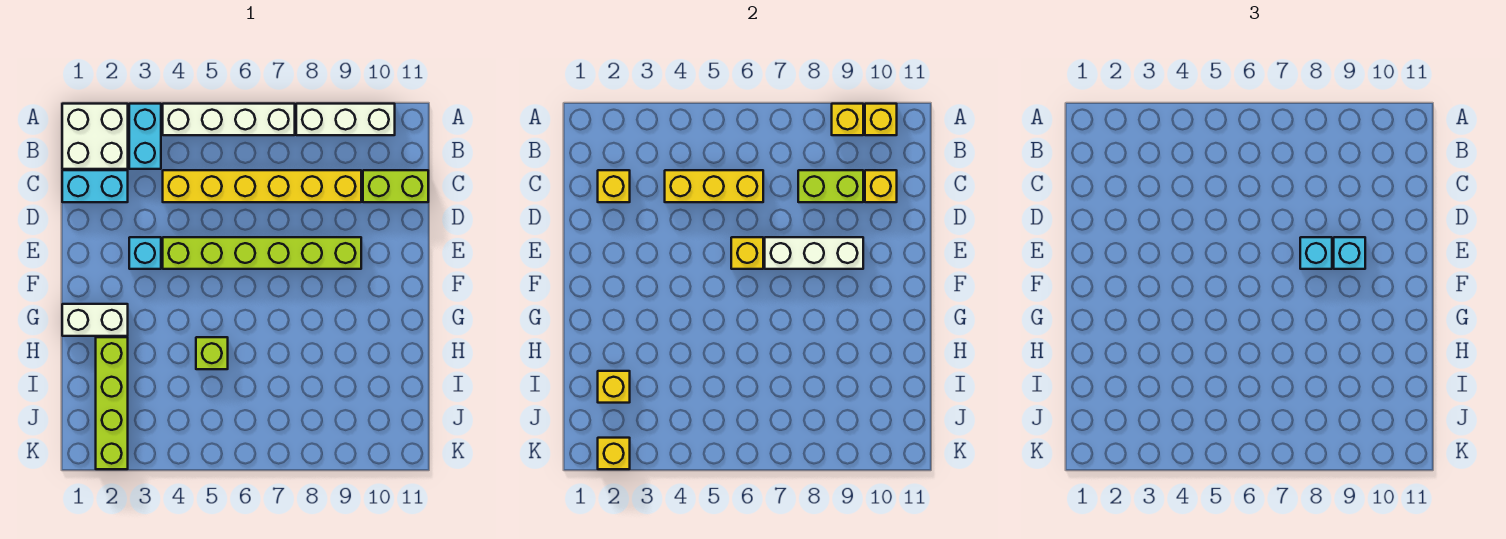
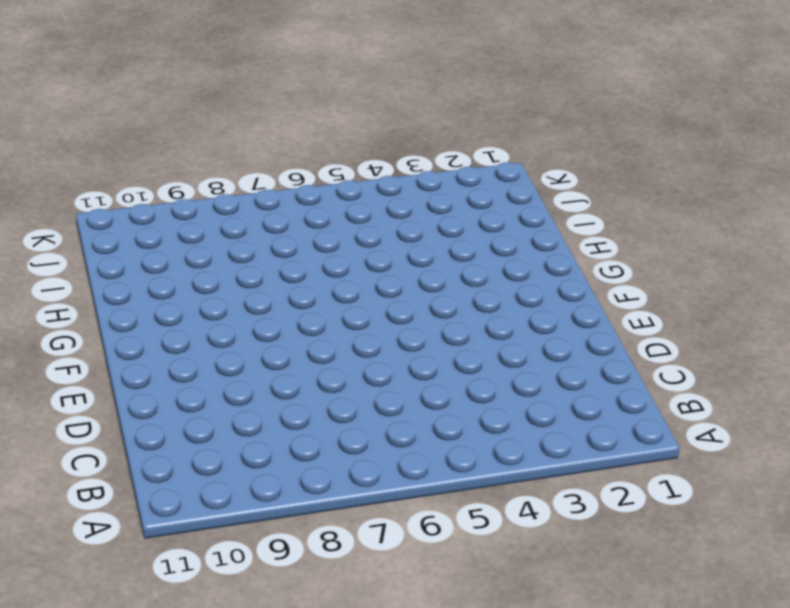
none -> white 2x2 brick [62,104,128,169]
none -> cyan 1x2 brick [129,104,161,169]
none -> white 1x4 brick [163,104,295,135]

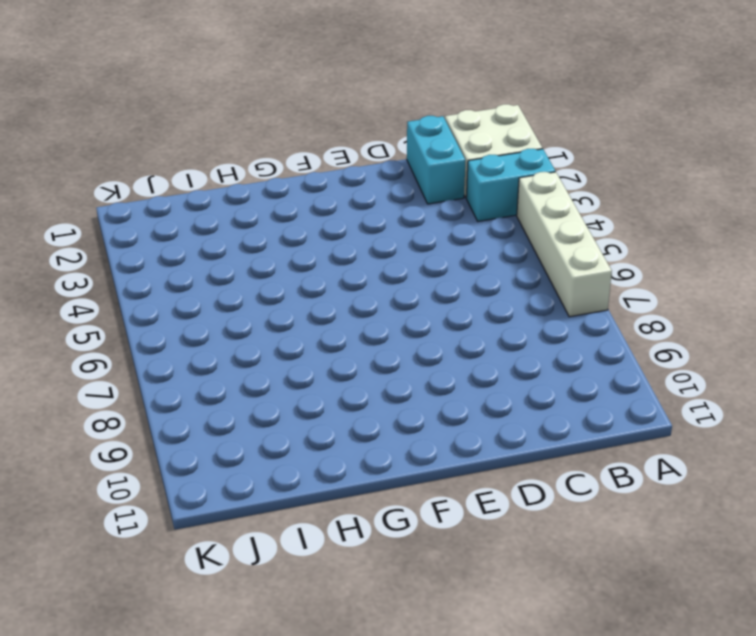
none -> white 1x3 brick [296,104,395,135]
none -> yellow 1x6 brick [163,170,361,202]
none -> lime 1x2 brick [363,170,428,202]

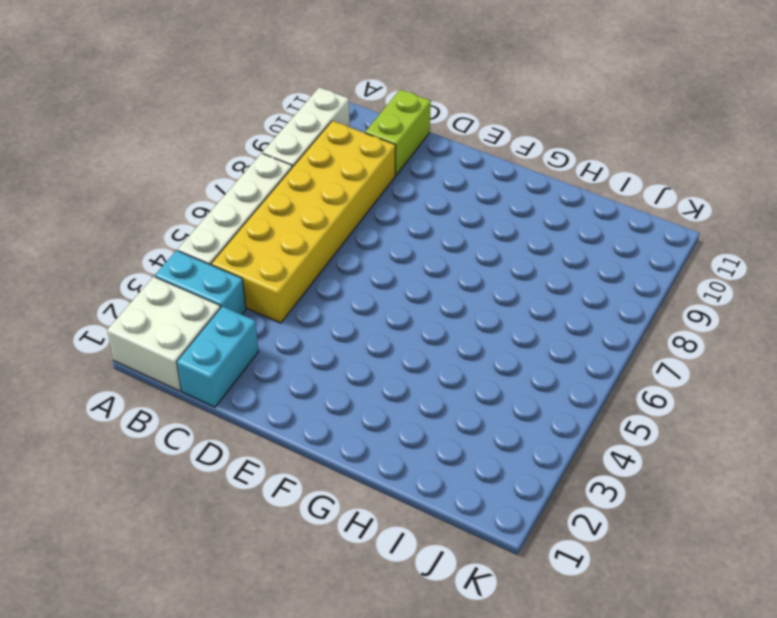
yellow 2x6 brick [211,121,396,323] -> yellow 1x6 brick [163,170,361,202]
none -> cyan 1x1 brick [129,237,161,269]
none -> lime 1x6 brick [163,237,361,269]
none -> white 1x2 brick [62,304,128,336]

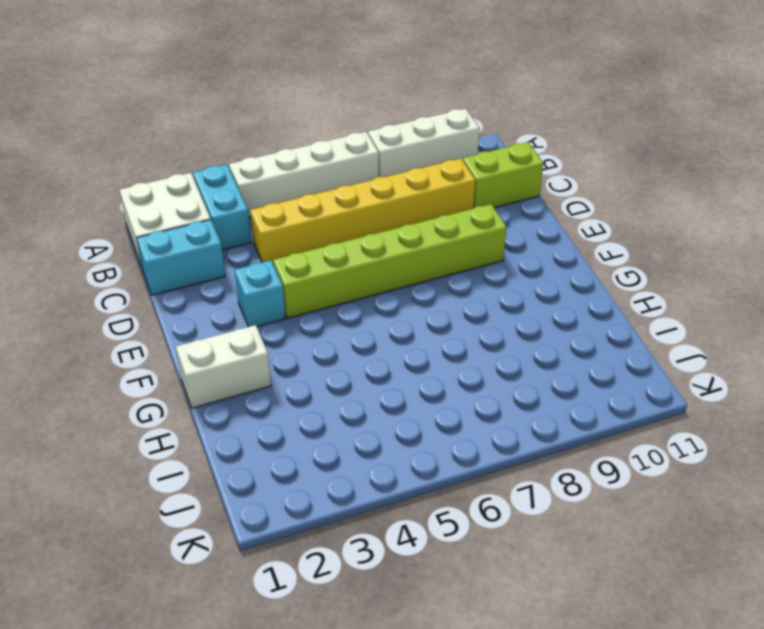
none -> lime 1x4 brick [96,337,128,469]
none -> lime 1x1 brick [196,337,228,369]
none -> yellow 1x1 brick [832,104,863,135]

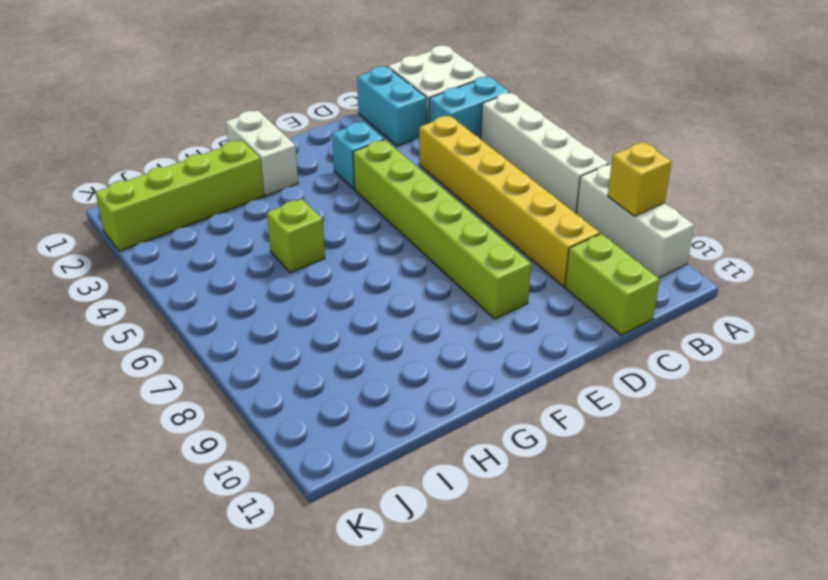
none -> yellow 1x1 brick [865,104,897,135]
none -> yellow 1x1 brick [598,170,630,202]
none -> yellow 1x3 brick [665,170,763,202]

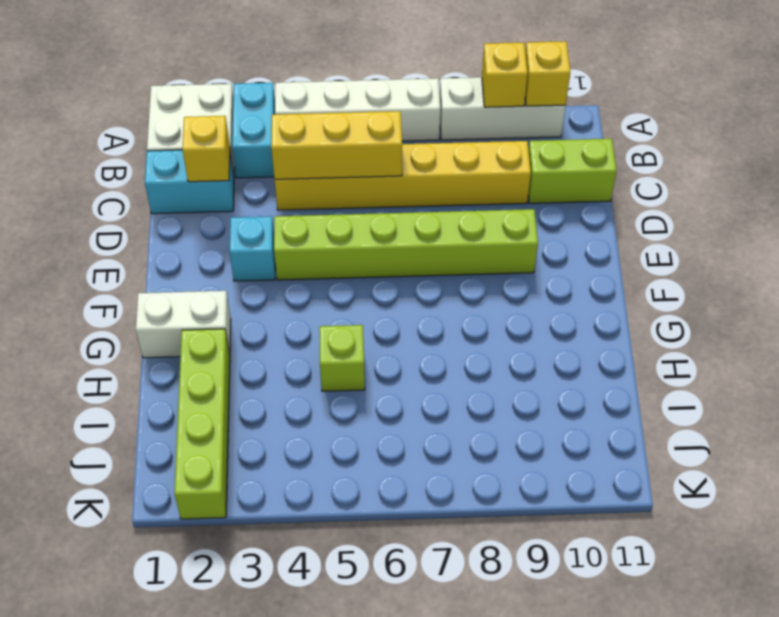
none -> lime 1x2 brick [798,170,863,202]
none -> yellow 1x1 brick [865,170,897,202]
none -> yellow 1x1 brick [731,237,763,269]

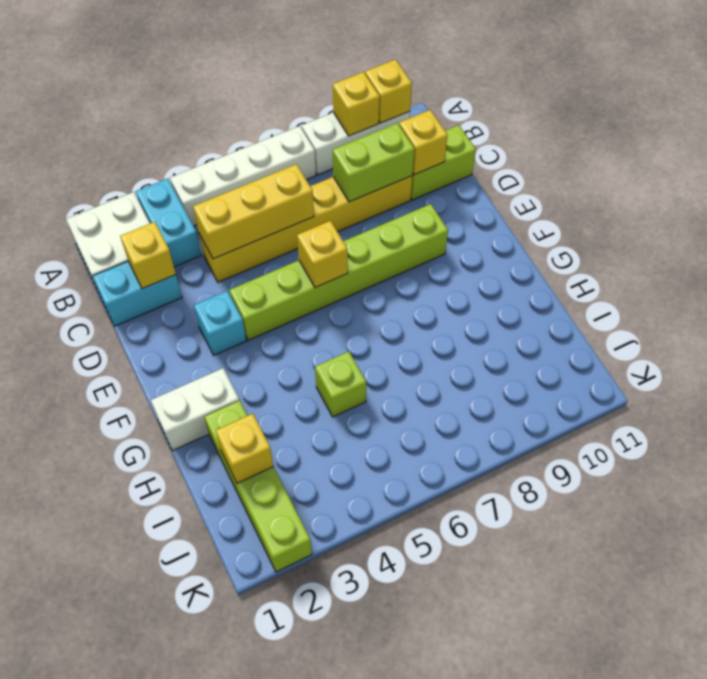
none -> white 1x3 brick [765,237,863,269]
none -> yellow 1x1 brick [598,438,630,469]
none -> cyan 1x1 brick [1300,237,1332,269]

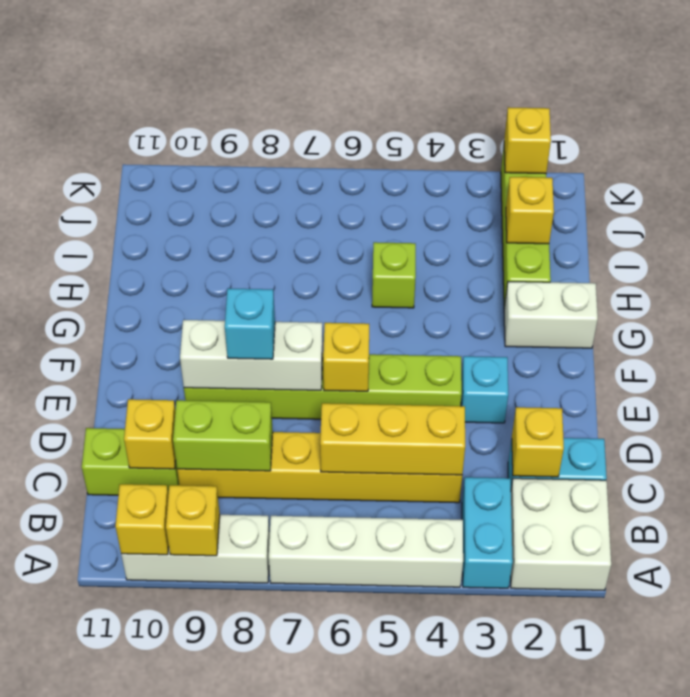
none -> cyan 1x1 brick [1334,237,1365,269]

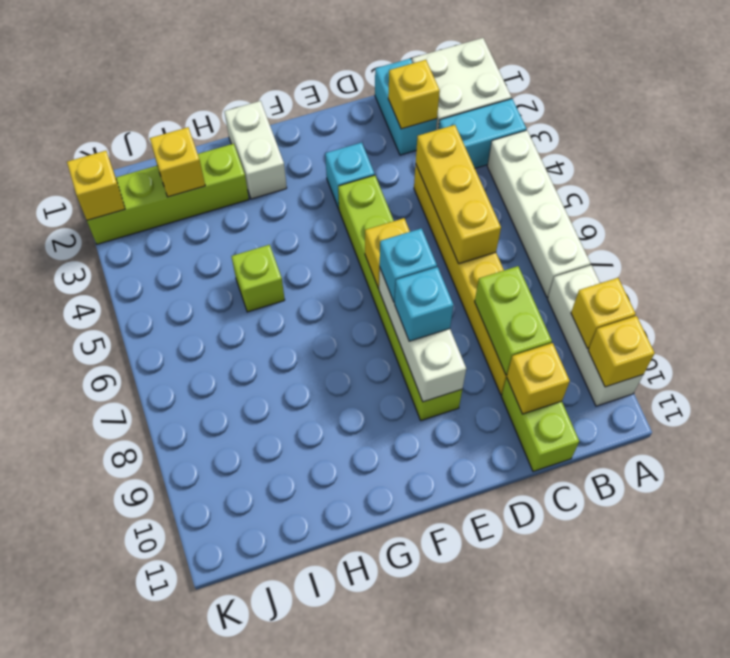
cyan 1x1 brick [380,228,437,302] -> cyan 1x1 brick moved to [1334,237,1365,269]

